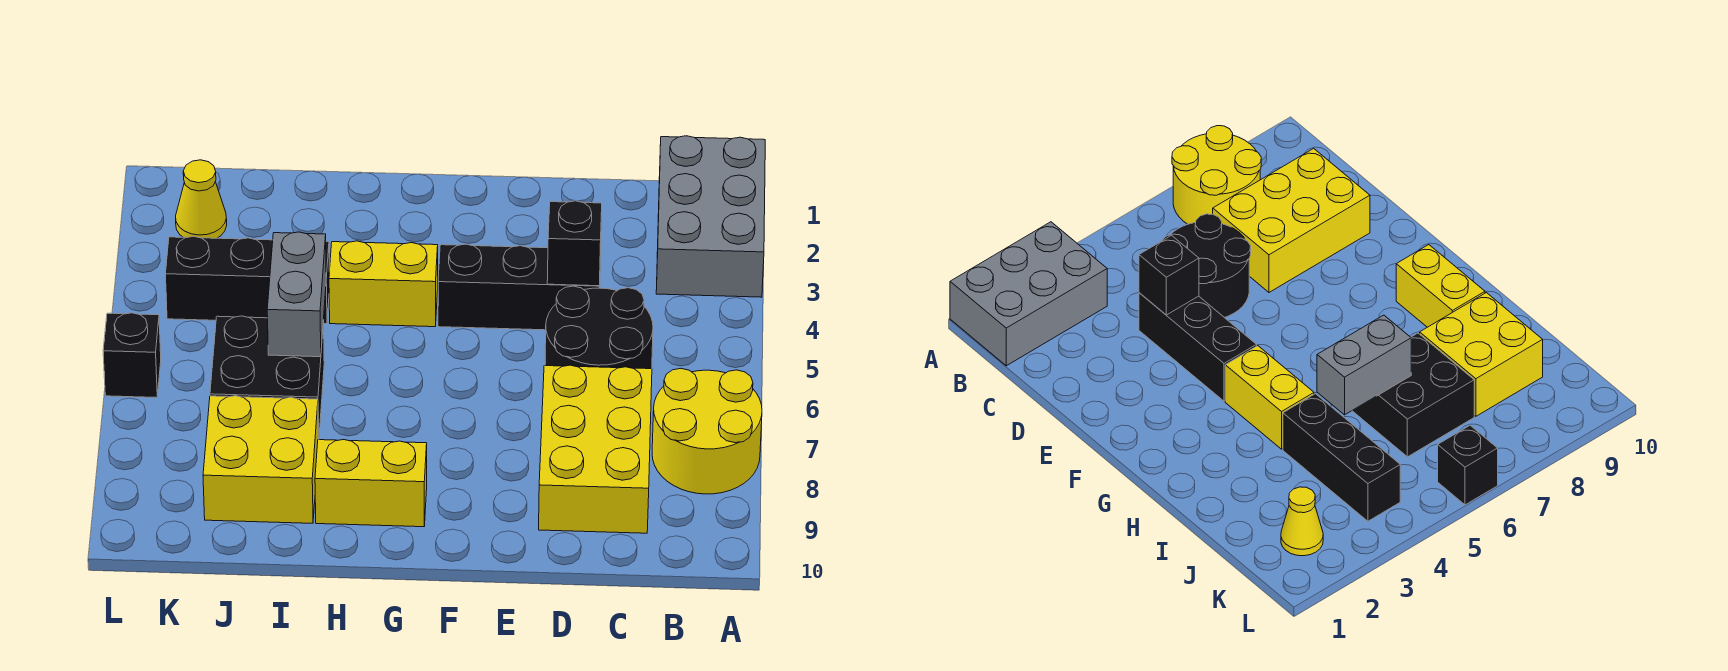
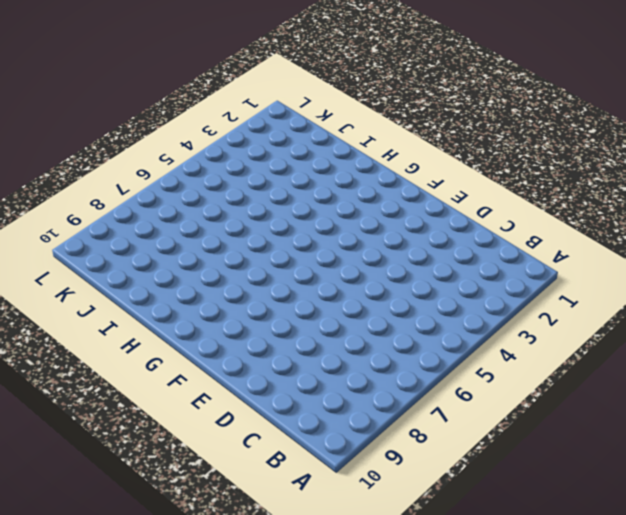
none -> grey 2x3 brick [656,136,765,297]
none -> yellow 2x2 round brick [652,369,762,494]
none -> black 2x2 round brick [545,286,653,369]

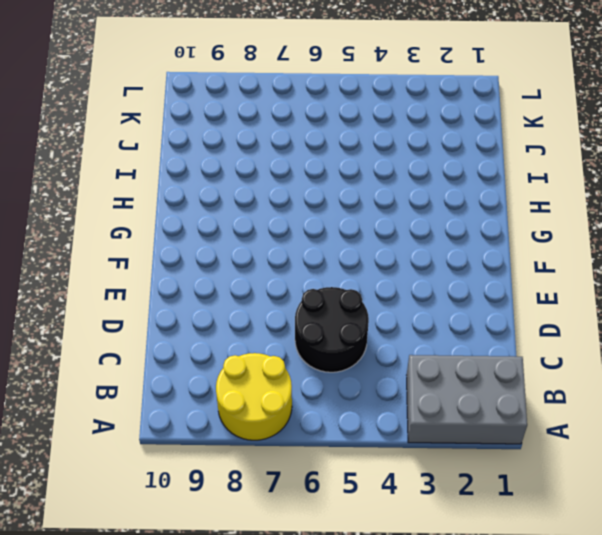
none -> yellow 2x3 brick [539,365,652,533]
none -> black 1x3 brick [438,244,601,330]
none -> yellow 1x2 brick [329,241,438,327]

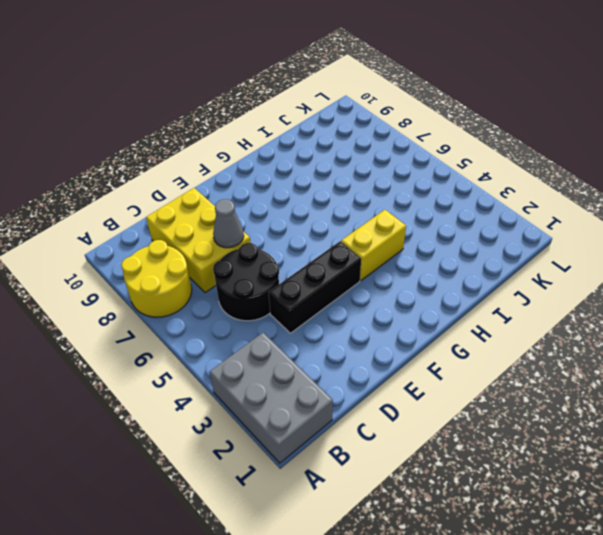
grey 1x1 cone [213,199,244,248] -> none
none -> yellow 1x2 brick [315,440,427,527]
none -> black 1x3 brick [165,236,329,324]
none -> black 2x2 brick [210,316,324,433]

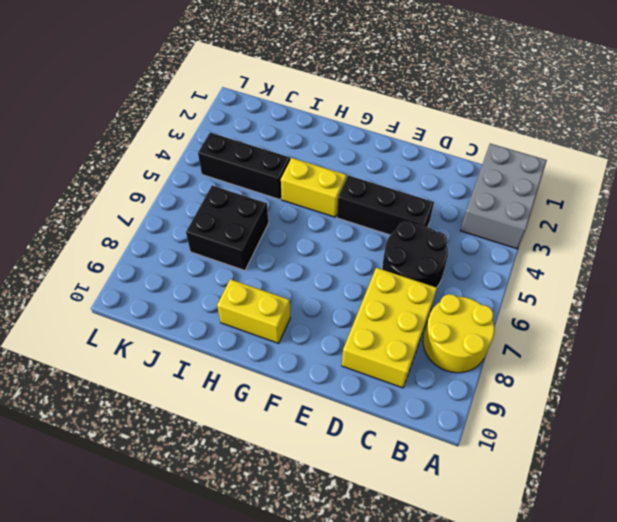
none -> yellow 2x2 brick [203,396,319,523]
none -> yellow 1x1 cone [176,160,227,238]
none -> black 1x1 brick [103,313,161,398]

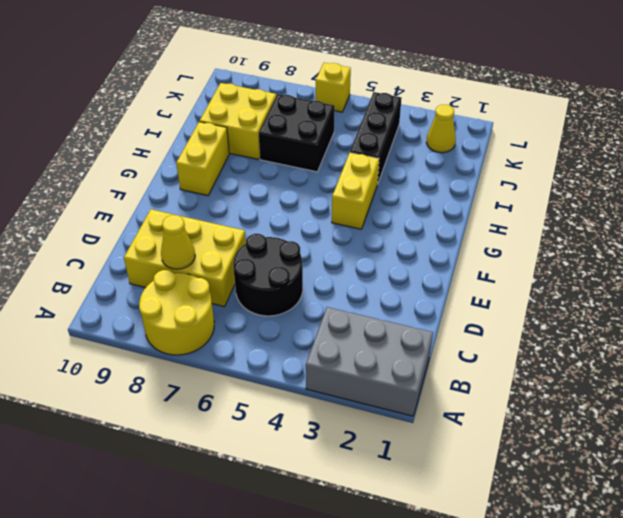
yellow 1x1 cone [161,215,195,269] -> none
yellow 1x1 brick [316,63,351,112] -> black 1x1 brick [103,313,161,398]
none -> black 1x3 brick [438,244,601,330]
none -> black 1x1 brick [547,201,602,286]
none -> grey 1x2 brick [267,232,326,357]

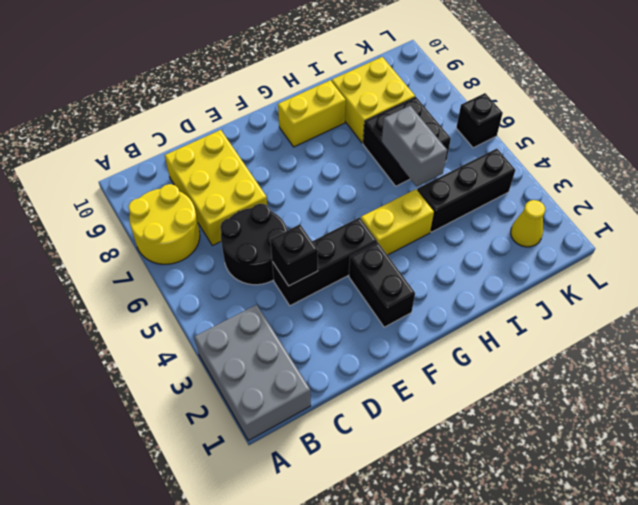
black 1x2 brick [349,242,415,327] -> none

